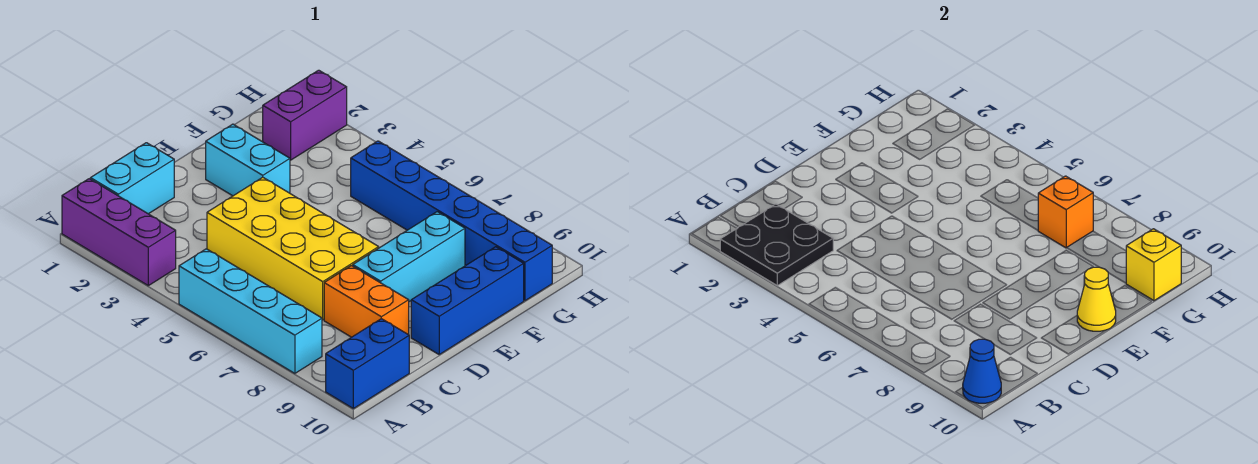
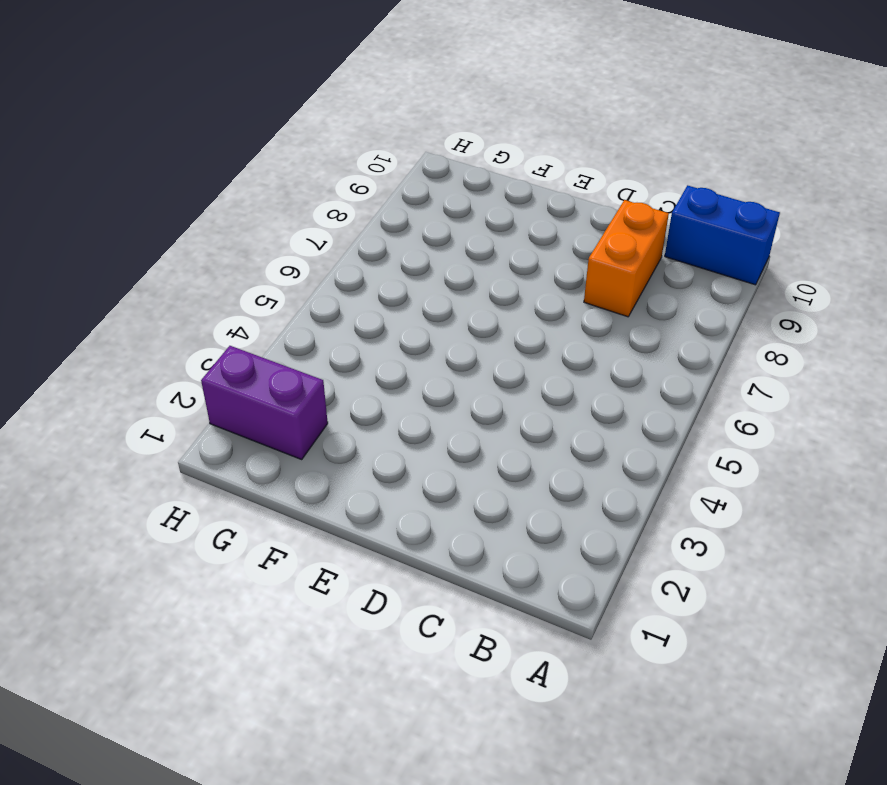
none -> purple 1x3 brick [62,179,176,286]
none -> cyan 1x4 brick [179,249,322,373]
none -> cyan 1x2 brick [90,143,174,214]

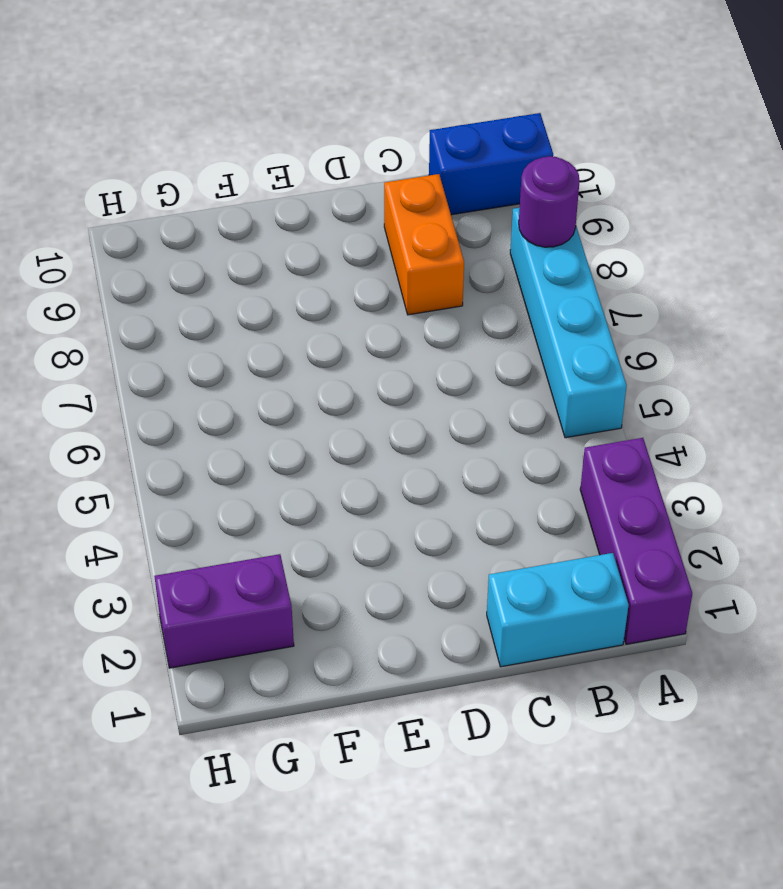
purple 1x1 round brick [519,156,579,247] -> none
none -> yellow 2x4 brick [207,177,379,320]
none -> cyan 1x3 brick [353,212,465,302]
none -> blue 1x3 brick [411,247,524,354]

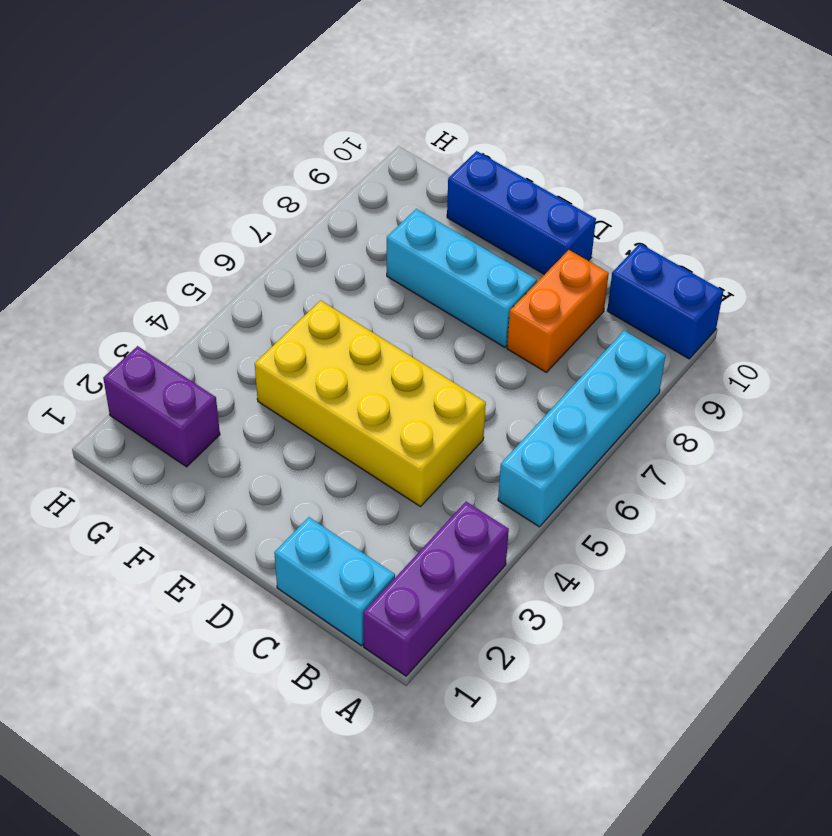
yellow 2x4 brick [255,300,486,507] -> yellow 2x4 brick turned to [207,177,379,320]
none -> cyan 1x2 brick [206,124,290,196]
none -> blue 1x6 brick [351,141,552,301]
none -> black 2x2 plate [720,204,833,286]

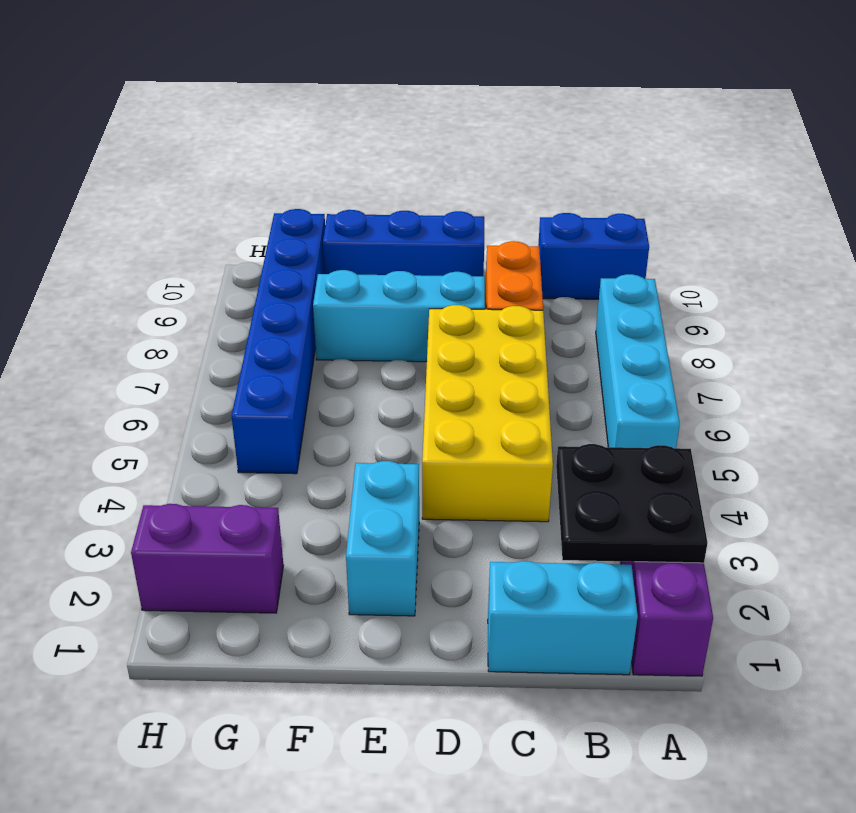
none -> blue 1x1 cone [963,339,1001,403]
none -> yellow 1x1 cone [1077,267,1116,331]
none -> orange 1x1 brick [1038,176,1093,248]

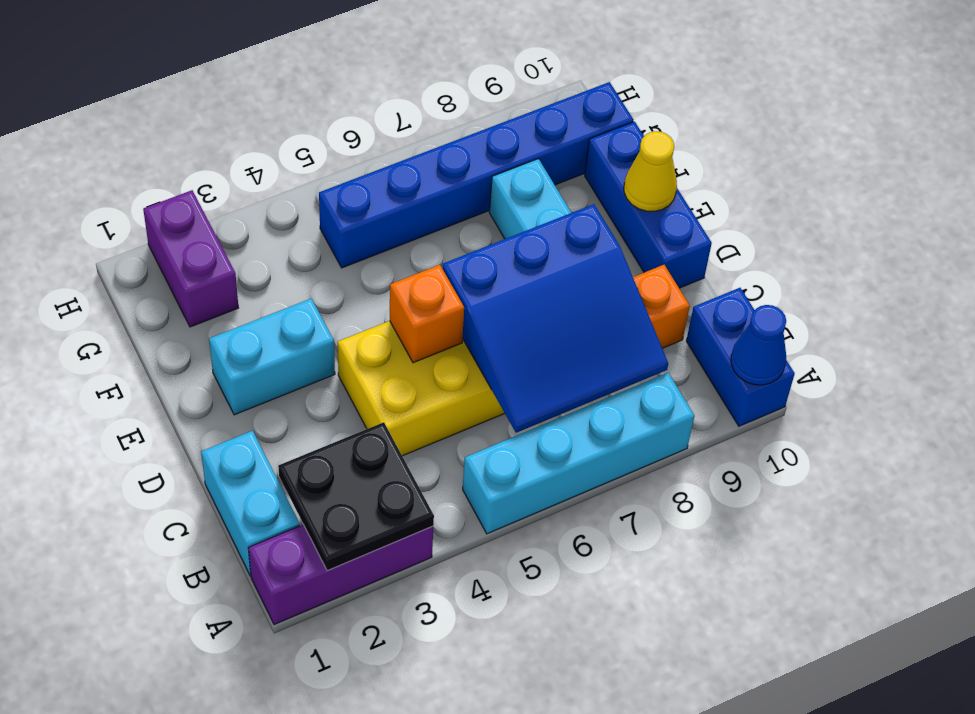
blue 3x3 slope [442,204,668,433] -> none
orange 1x1 brick [390,265,464,363] -> orange 1x1 brick moved to [1038,176,1093,248]
none -> yellow 1x1 brick [1126,229,1181,301]

